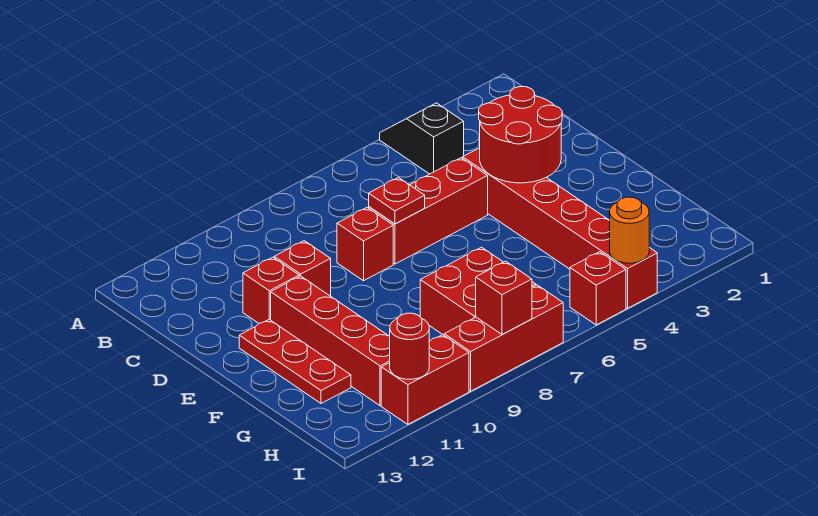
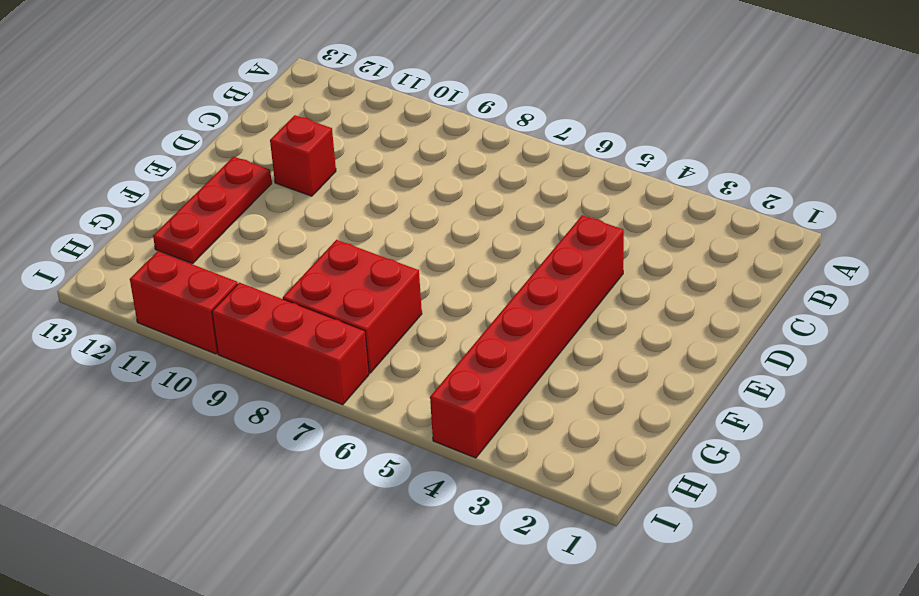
none -> black 1x2 slope [380,103,464,174]
none -> red 1x3 brick [369,158,488,264]
none -> red 1x1 brick [337,208,393,281]

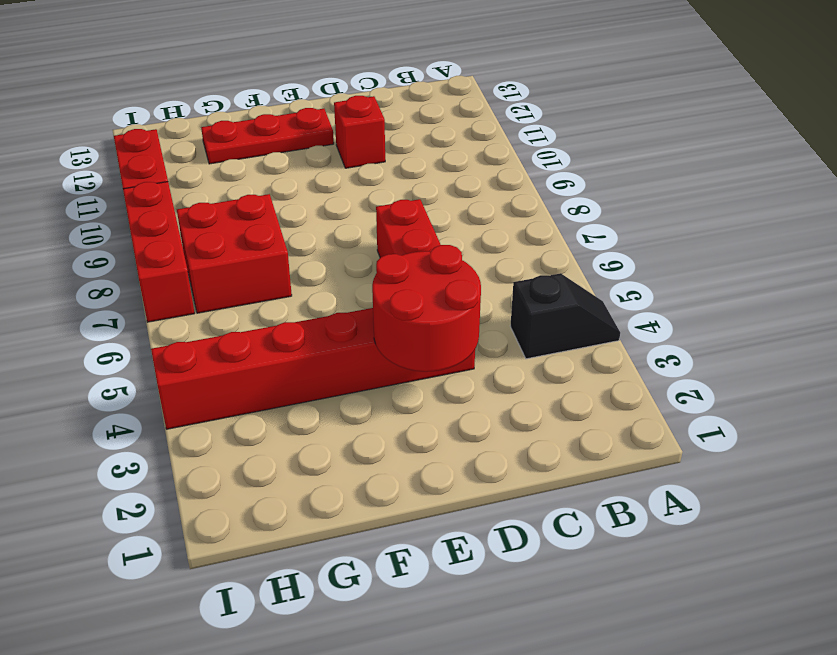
none -> red 1x1 brick [337,208,393,281]
none -> red 1x1 brick [274,241,331,296]
none -> red 1x4 brick [271,276,390,406]

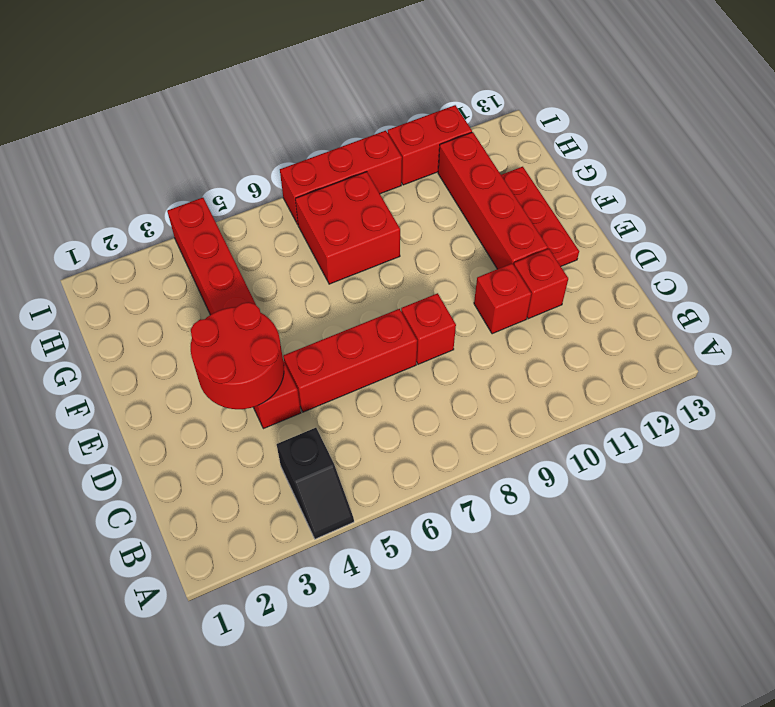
none -> red 1x1 brick [570,252,626,325]
none -> red 1x1 plate [369,177,425,224]
none -> orange 1x1 round brick [610,197,649,263]

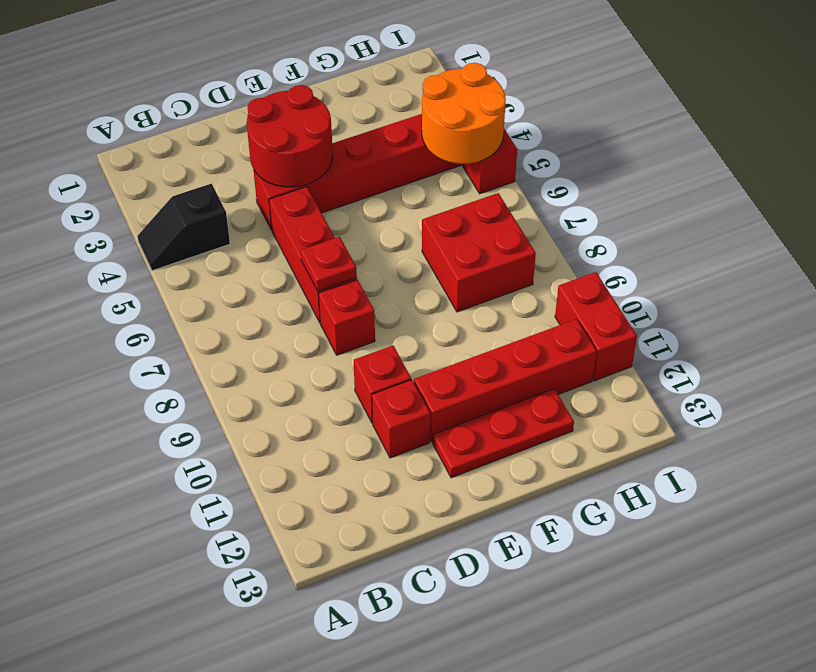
orange 2x2 round brick [422,63,506,164] -> orange 1x1 round brick [610,197,649,263]
none -> red 1x3 brick [444,285,563,391]
none -> red 1x1 brick [476,261,532,335]
none -> red 1x1 round brick [390,313,429,379]

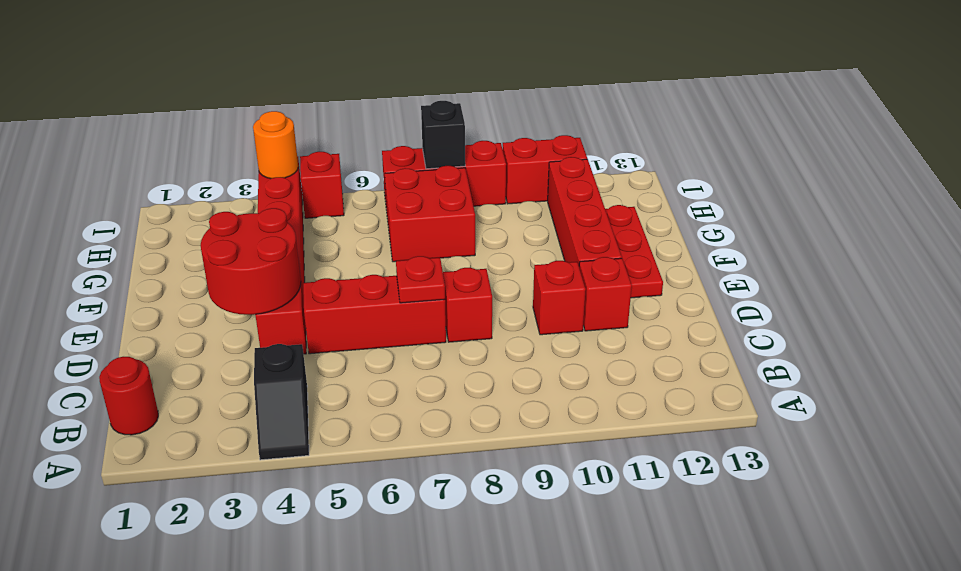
red 1x1 round brick [99,357,158,435] -> red 1x1 round brick moved to [390,313,429,379]
black 1x1 brick [421,101,465,169] -> red 1x1 brick [476,261,532,335]

